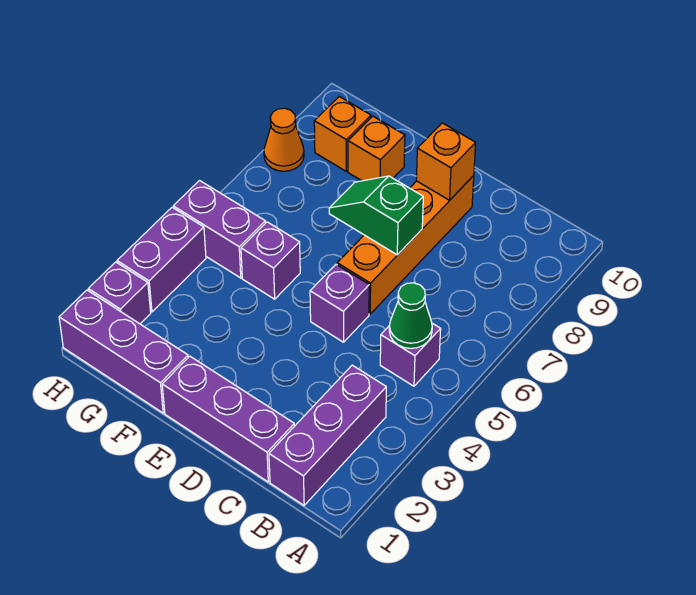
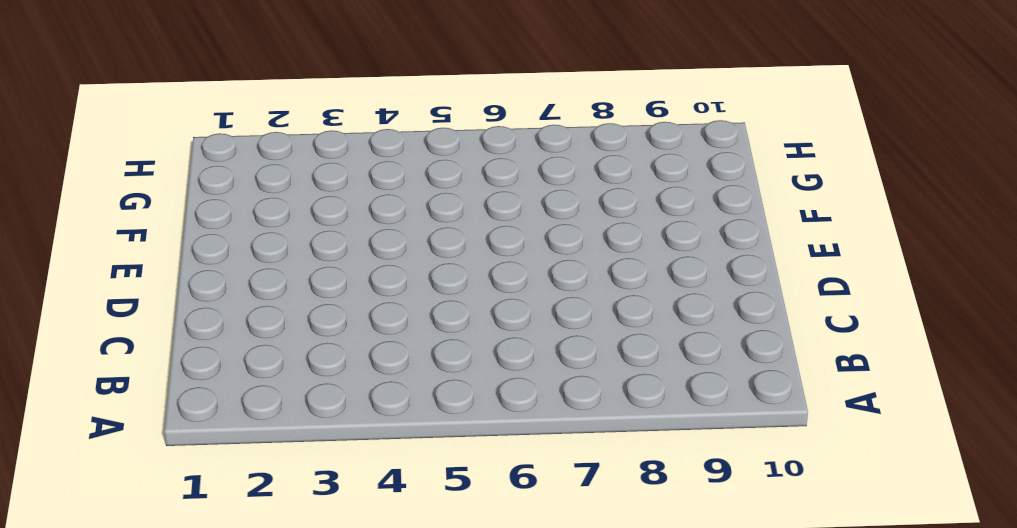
none -> purple 1x3 brick [269,365,386,505]
none -> purple 1x1 brick [380,323,441,386]
none -> purple 1x3 brick [162,356,294,482]

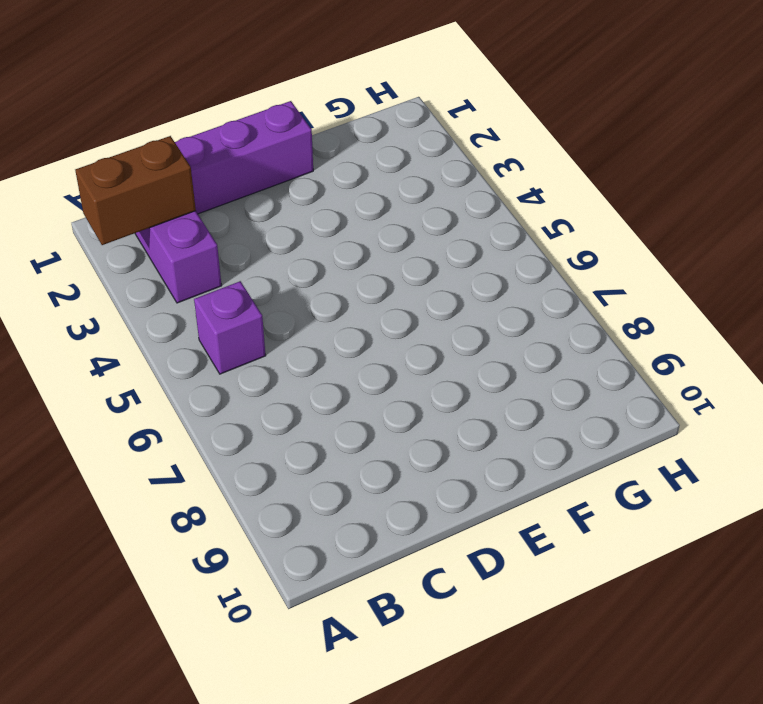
brown 1x2 brick [75,136,196,245] -> none
none -> purple 1x1 brick [310,264,369,342]
none -> orange 1x4 brick [337,176,474,314]
none -> purple 1x3 brick [59,290,188,413]

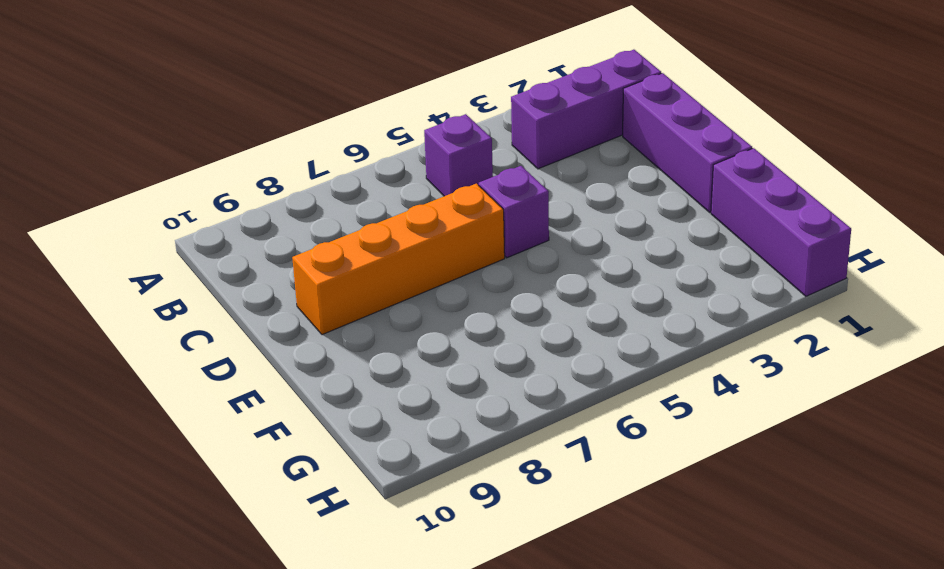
none -> purple 1x1 brick [241,222,300,299]
none -> orange 1x1 brick [348,116,405,181]
none -> purple 1x2 brick [173,181,265,278]

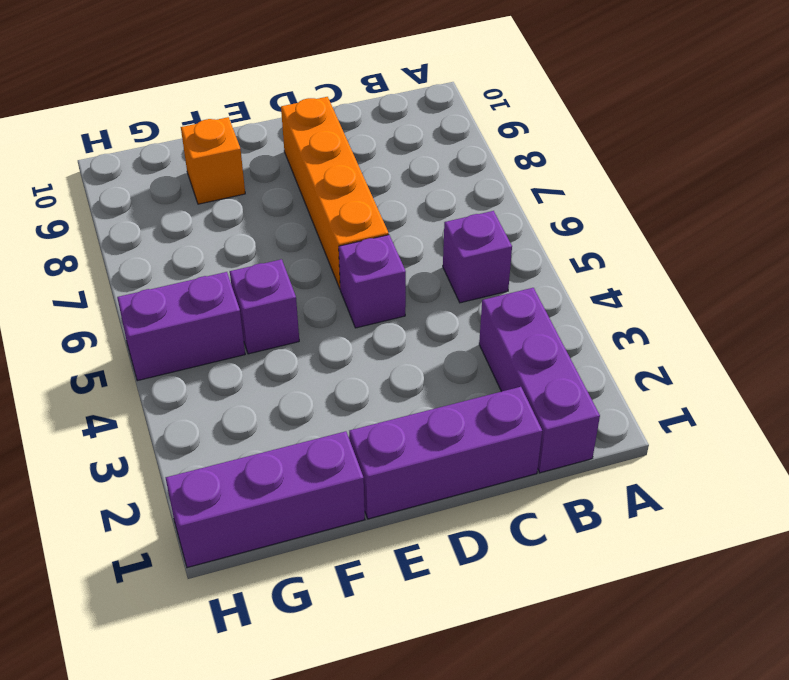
none -> orange 1x1 brick [314,97,371,171]
none -> purple 1x1 brick [88,262,151,324]
none -> purple 1x2 brick [117,207,206,312]

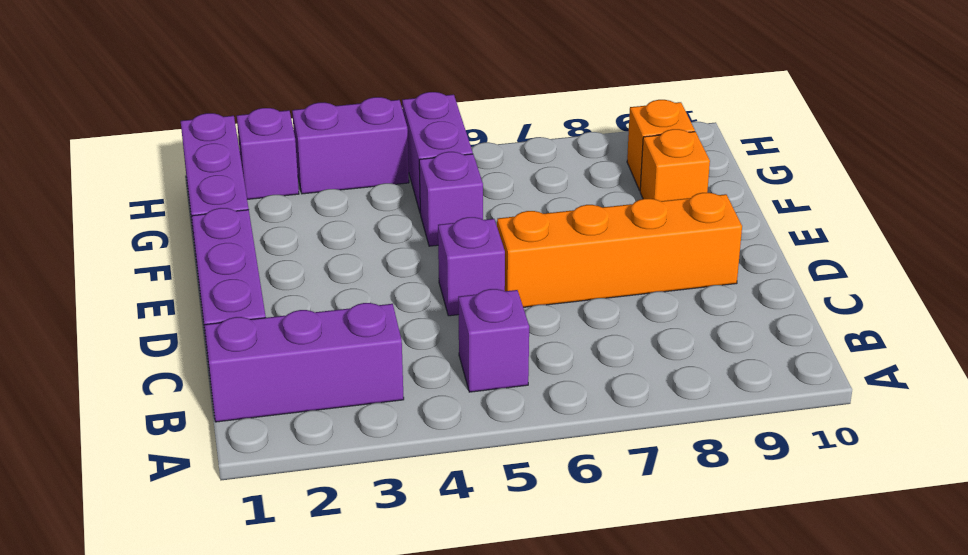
none -> orange 1x1 cone [264,108,304,171]
none -> green 1x1 cone [389,283,432,348]
none -> green 1x2 slope [329,176,423,255]

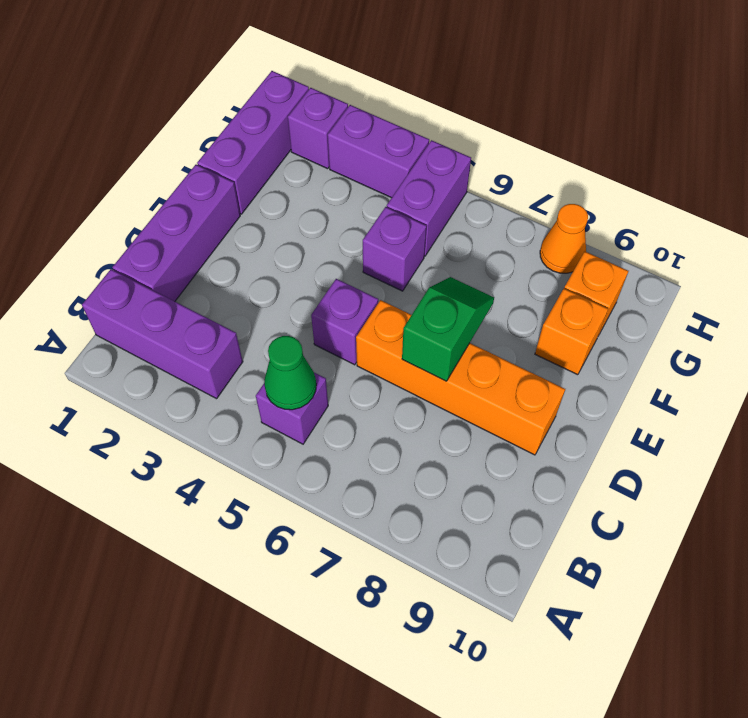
none -> orange 1x1 brick [416,123,476,200]

